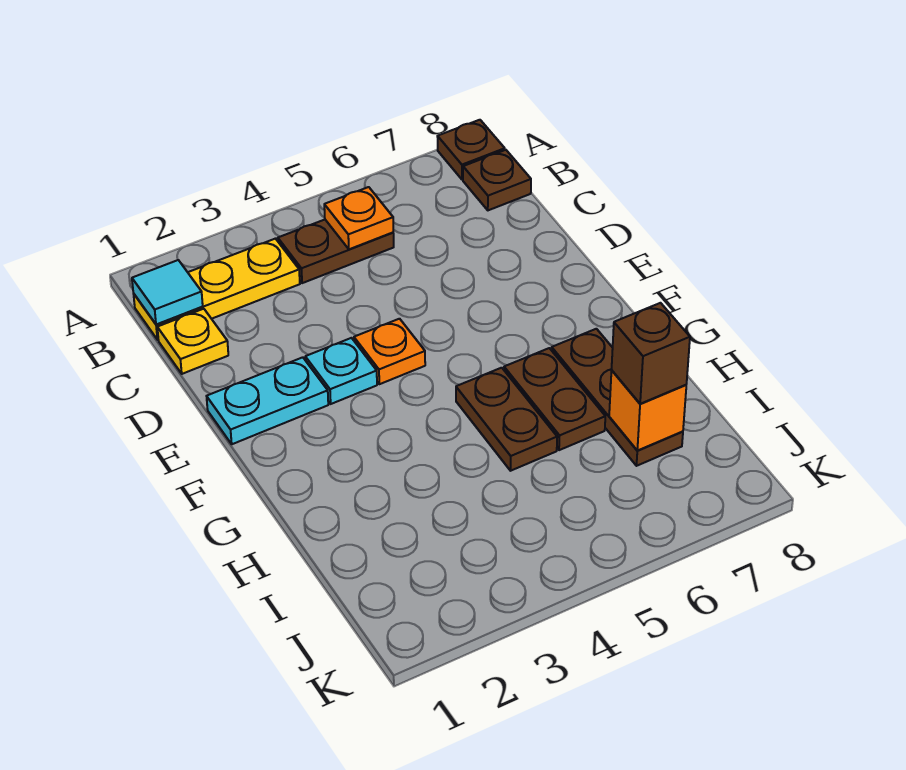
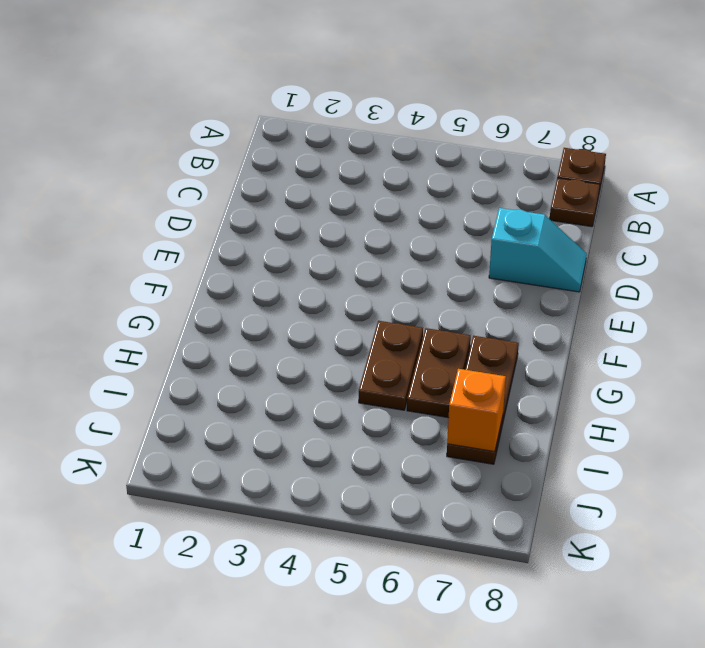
cyan 1x2 slope [489,208,587,292] -> none
none -> yellow 1x3 plate [134,239,300,340]
none -> brown 1x2 plate [278,220,394,283]
none -> yellow 1x1 plate [157,309,228,374]

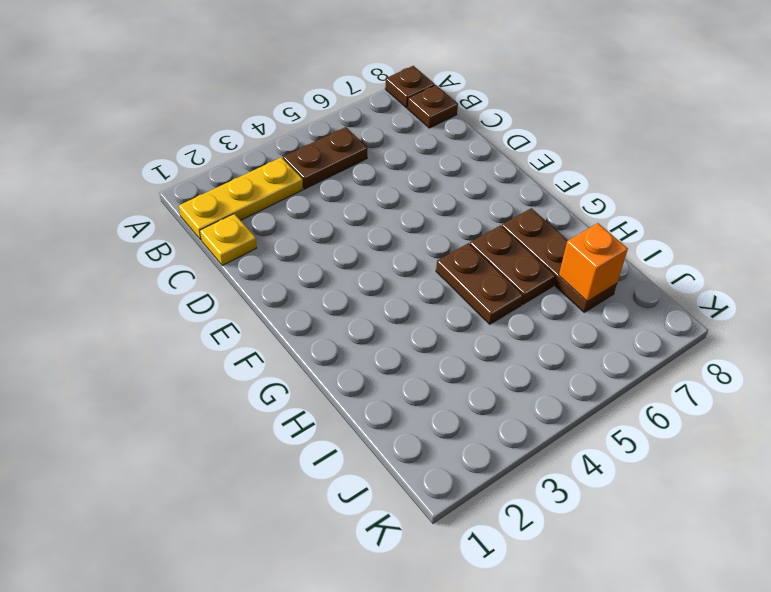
none -> cyan 1x2 plate [207,357,328,444]
none -> cyan 1x1 plate [305,338,377,404]
none -> orange 1x1 plate [354,319,425,384]

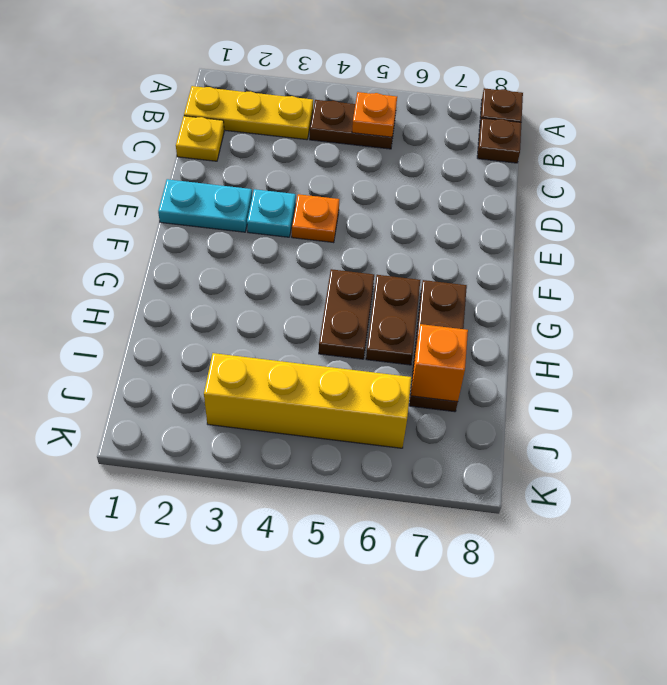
yellow 1x4 brick [204,353,412,448] -> none
none -> cyan 1x1 tile [132,260,203,325]
none -> brown 1x1 brick [612,303,690,404]

